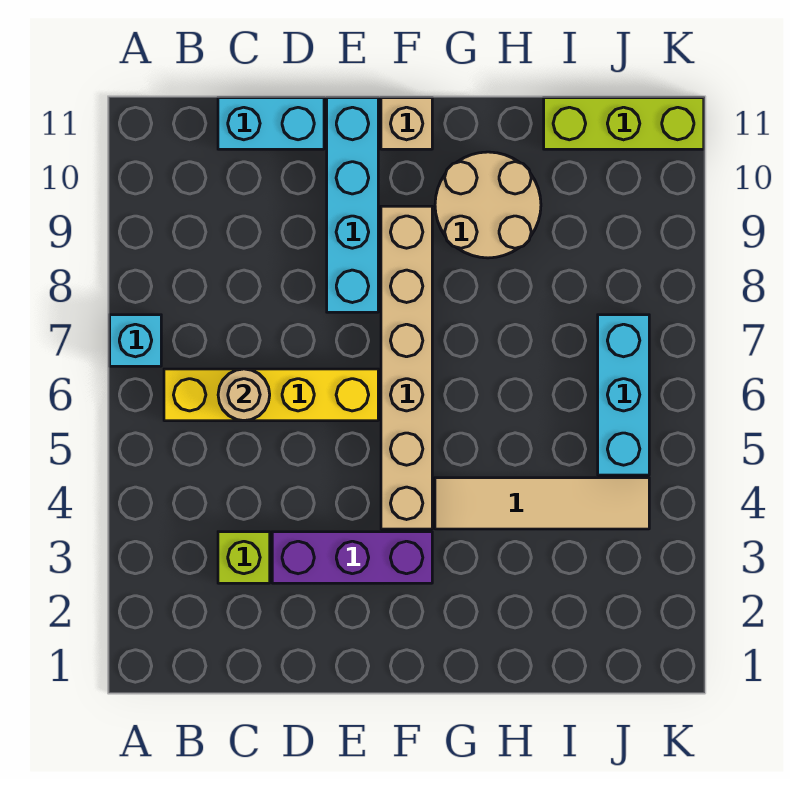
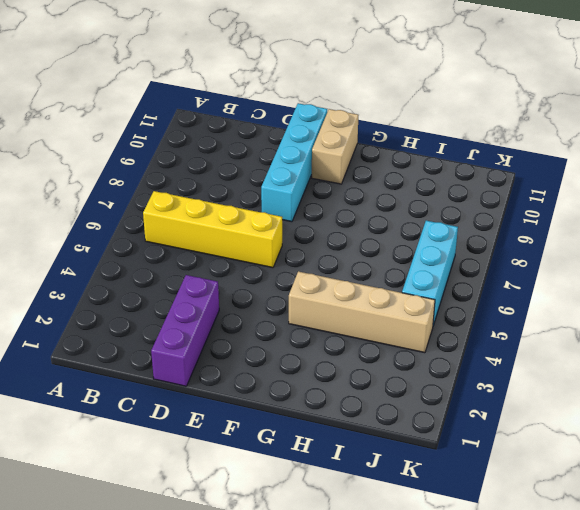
purple 1x3 brick [151,275,219,386] -> purple 1x3 brick turned to [272,532,432,583]
tan 1x2 brick [312,109,358,184] -> tan 1x1 brick [381,98,432,149]
tan 1x4 brick [289,271,435,353] -> tan 1x4 tile [435,478,649,529]
none -> cyan 1x1 brick [110,315,161,366]
none -> lime 1x1 brick [218,532,270,583]
none -> cyan 1x2 brick [218,98,324,149]

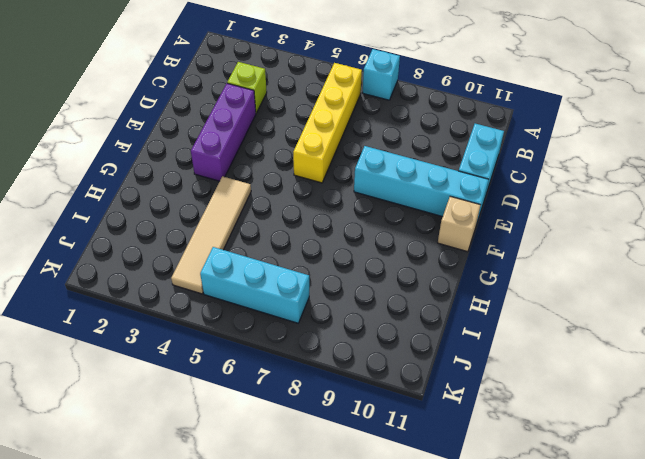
none -> tan 1x6 brick [381,206,432,529]
none -> tan 2x2 round brick [435,152,541,258]
none -> lime 1x3 brick [544,98,704,149]

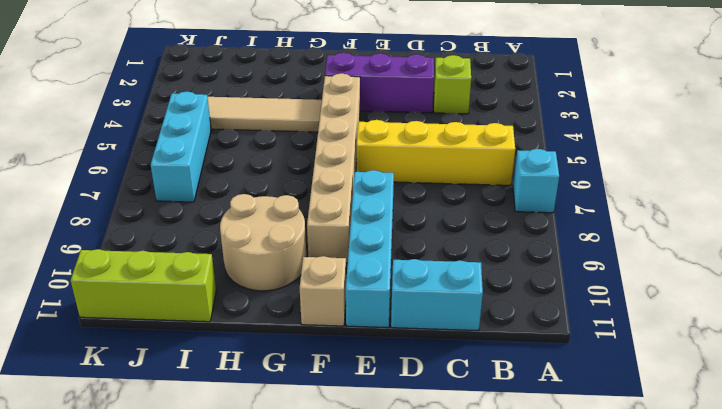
none -> tan 1x1 round brick [218,369,270,421]

